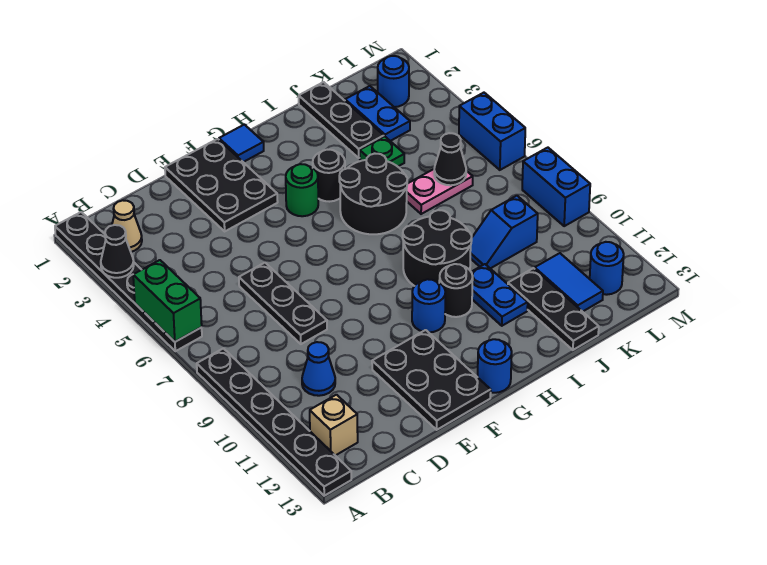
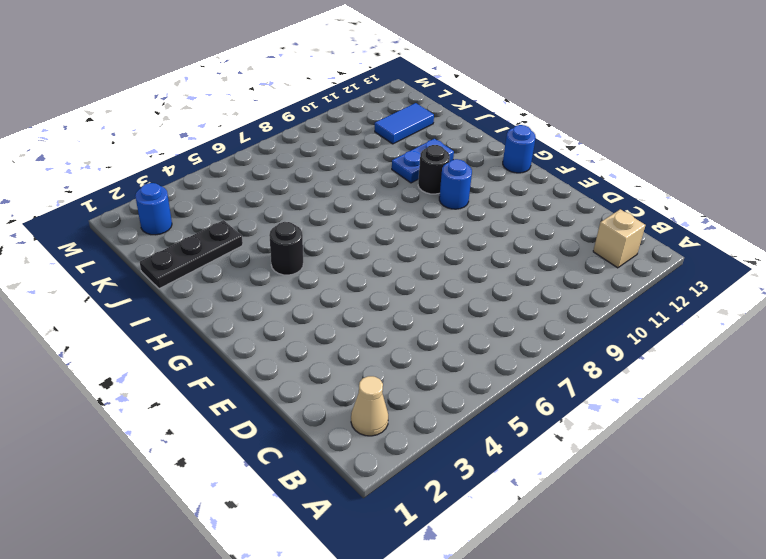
none -> black 1x6 plate [55,212,202,351]
none -> black 1x6 plate [197,348,351,496]
none -> blue 1x1 cone [302,342,335,396]
none -> black 1x3 plate [239,263,327,344]

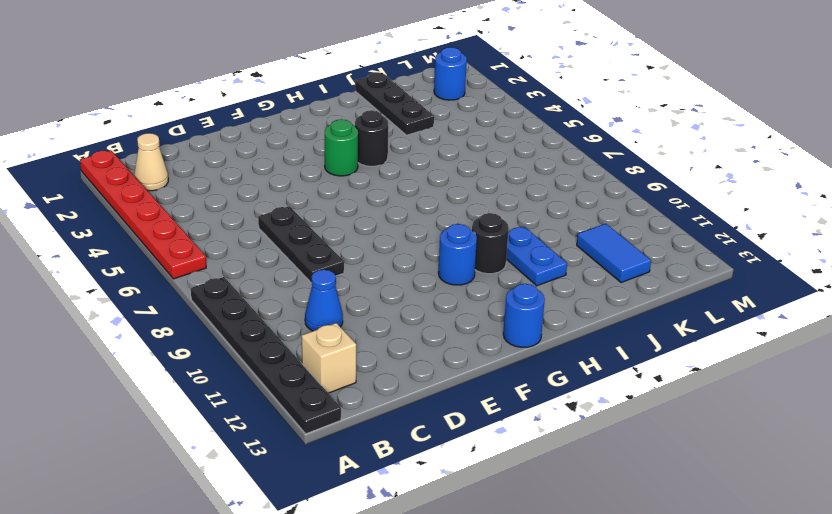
red 1x6 plate [80,151,206,279] -> black 1x6 plate [55,212,202,351]
none -> black 2x3 plate [165,139,278,231]
none -> black 2x3 plate [372,330,491,430]
none -> blue 1x1 tile [219,125,264,162]
none -> black 2x2 round brick [339,154,407,234]

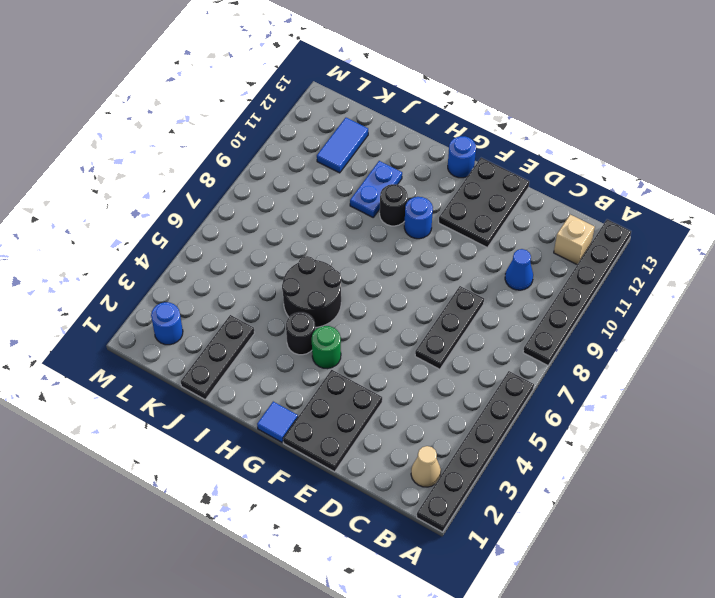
none -> black 2x2 round brick [403,210,472,286]
none -> green 1x1 plate [360,136,404,167]
none -> pink 1x2 plate [407,169,473,214]
none -> blue 1x2 slope [470,196,538,269]

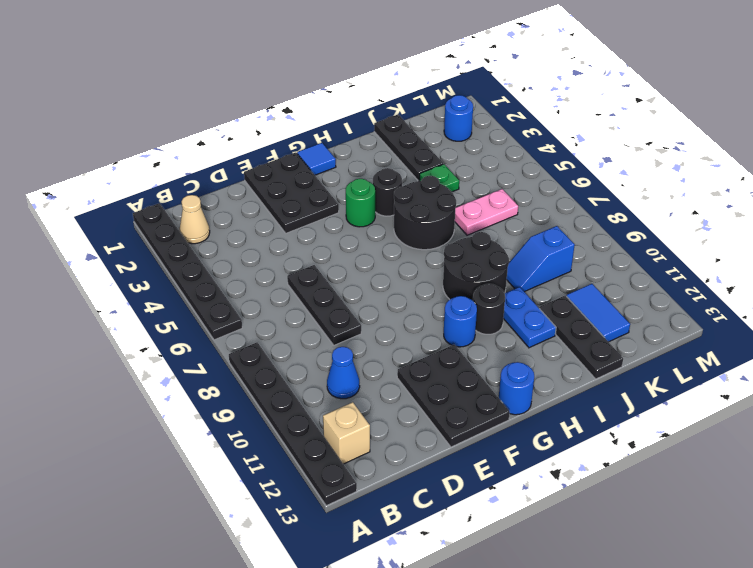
none -> blue 1x2 plate [345,86,410,141]
none -> blue 1x1 round brick [590,242,624,295]
none -> blue 1x2 brick [459,93,525,170]
none -> blue 1x2 brick [522,148,590,226]

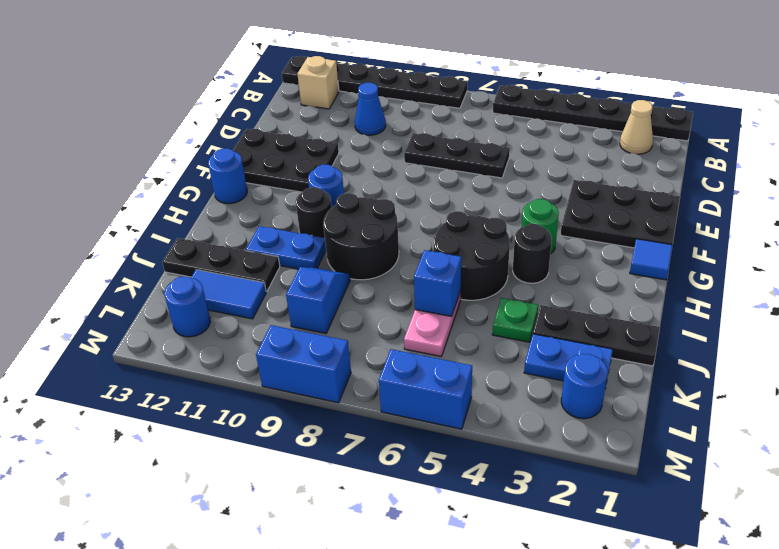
blue 1x1 brick [414,250,461,316] -> none
none -> black 1x1 cone [101,225,134,278]
none -> green 1x2 brick [133,260,202,342]
none -> black 1x1 cone [434,133,466,185]

